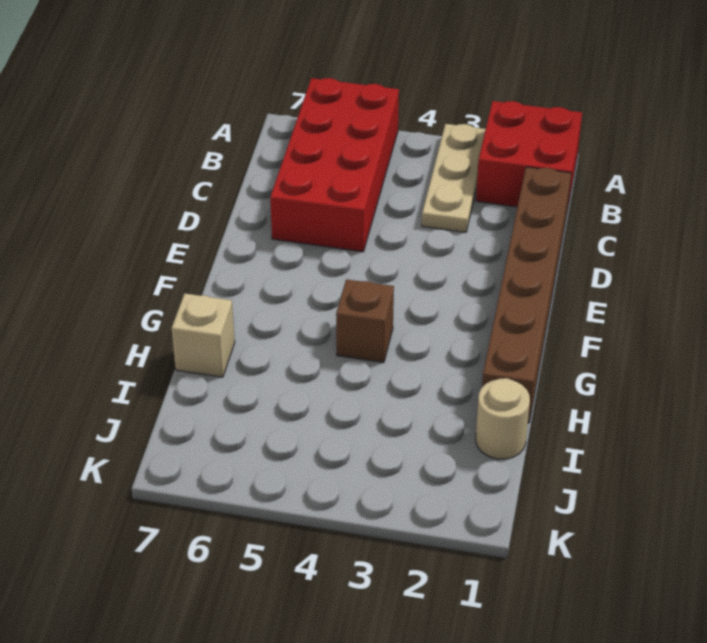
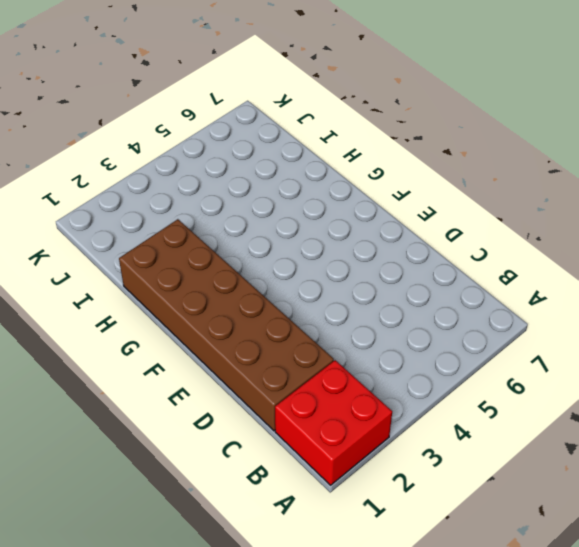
brown 2x6 brick [119,219,334,431] -> brown 1x6 brick [482,167,571,423]
none -> tan 1x3 plate [422,124,486,232]
none -> red 2x4 brick [270,78,399,252]

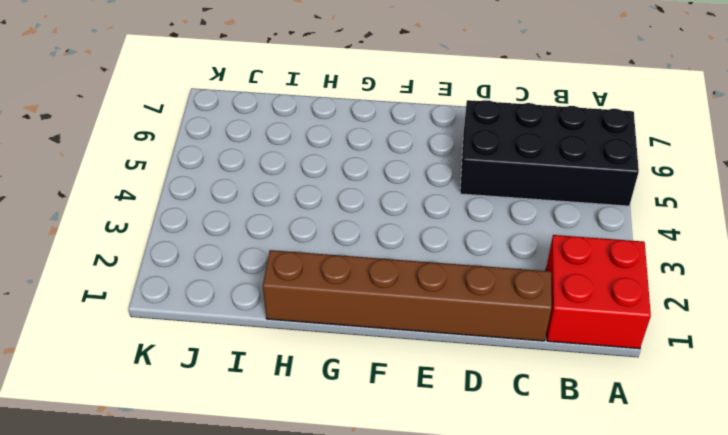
black 2x4 brick [460,100,639,206] -> red 2x4 brick [270,78,399,252]
none -> tan 1x3 plate [422,124,486,232]
none -> brown 1x1 brick [336,279,394,363]

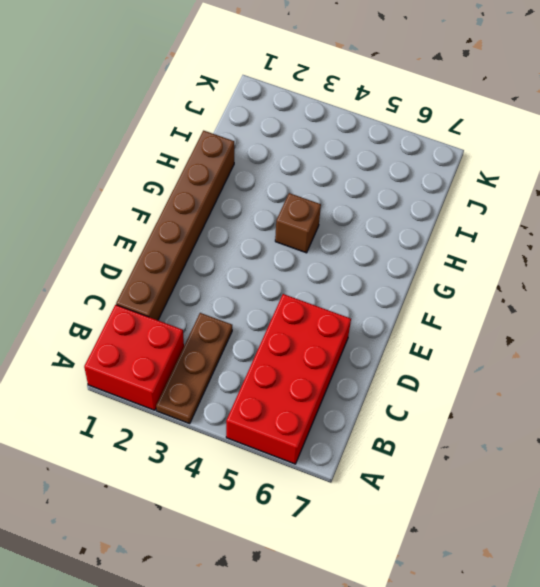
brown 1x3 plate [156,313,232,424] -> tan 1x3 plate [422,124,486,232]
none -> tan 1x1 brick [172,294,235,377]
none -> tan 1x1 round brick [476,378,530,459]

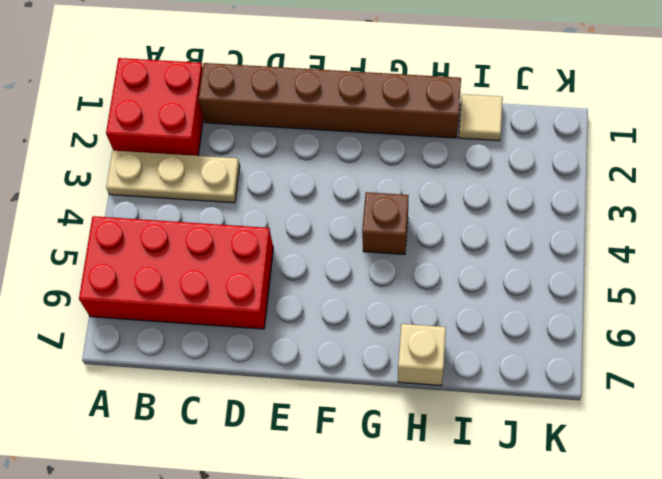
tan 1x1 tile [459,94,503,141] -> tan 1x1 round brick [476,378,530,459]

